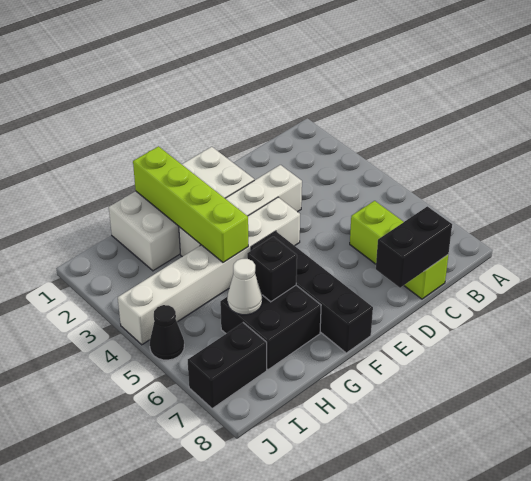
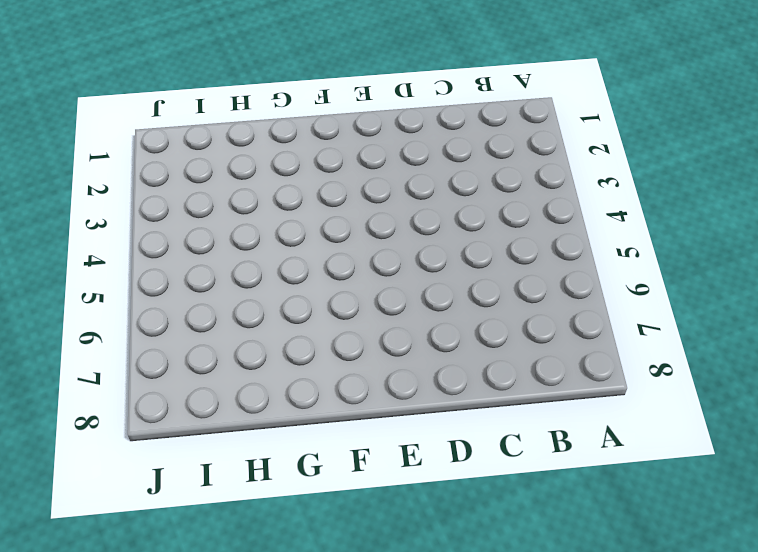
none -> lime 1x3 brick [350,201,448,299]
none -> white 1x4 brick [179,165,302,257]
none -> white 2x4 brick [109,147,254,271]

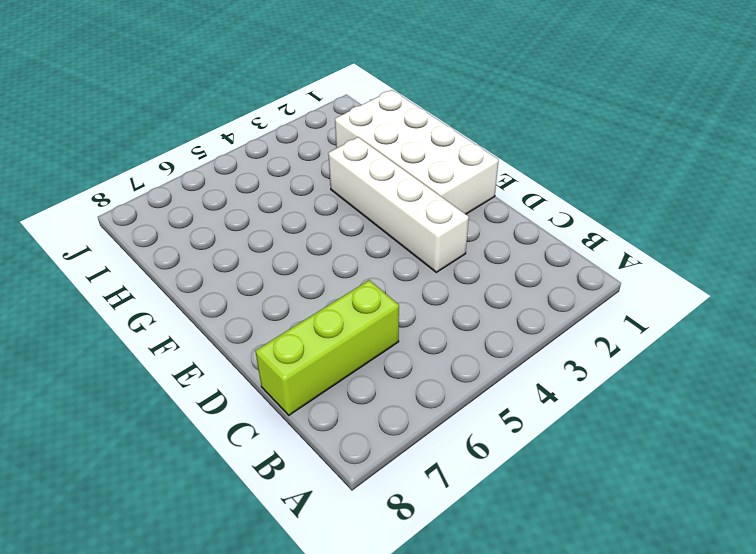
none -> white 1x6 brick [118,197,300,345]
none -> black 1x4 brick [251,231,373,353]
none -> black 2x2 brick [220,285,321,370]

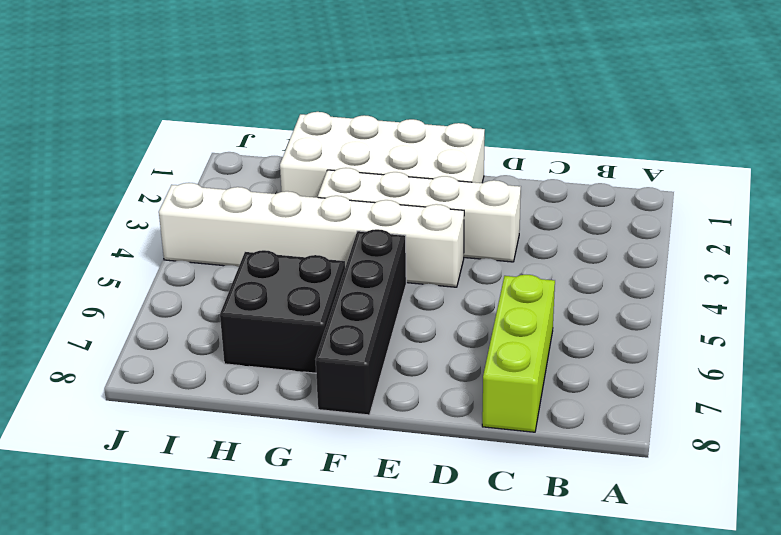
none -> black 1x2 brick [188,323,267,409]
none -> black 1x1 cone [150,305,184,360]
none -> black 1x2 brick [376,206,452,288]

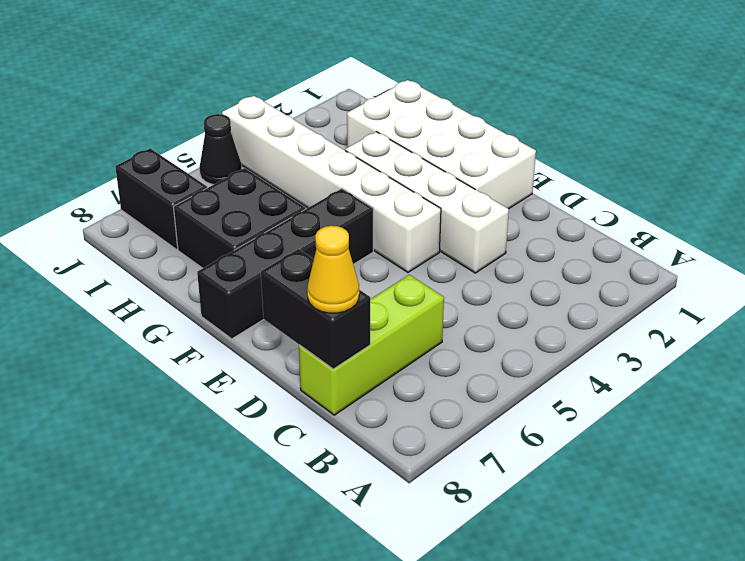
yellow 1x1 cone [307,226,359,313] -> none
none -> lime 1x4 brick [133,146,248,263]
none -> black 1x1 brick [247,237,297,302]
none -> white 1x1 cone [227,259,262,315]

